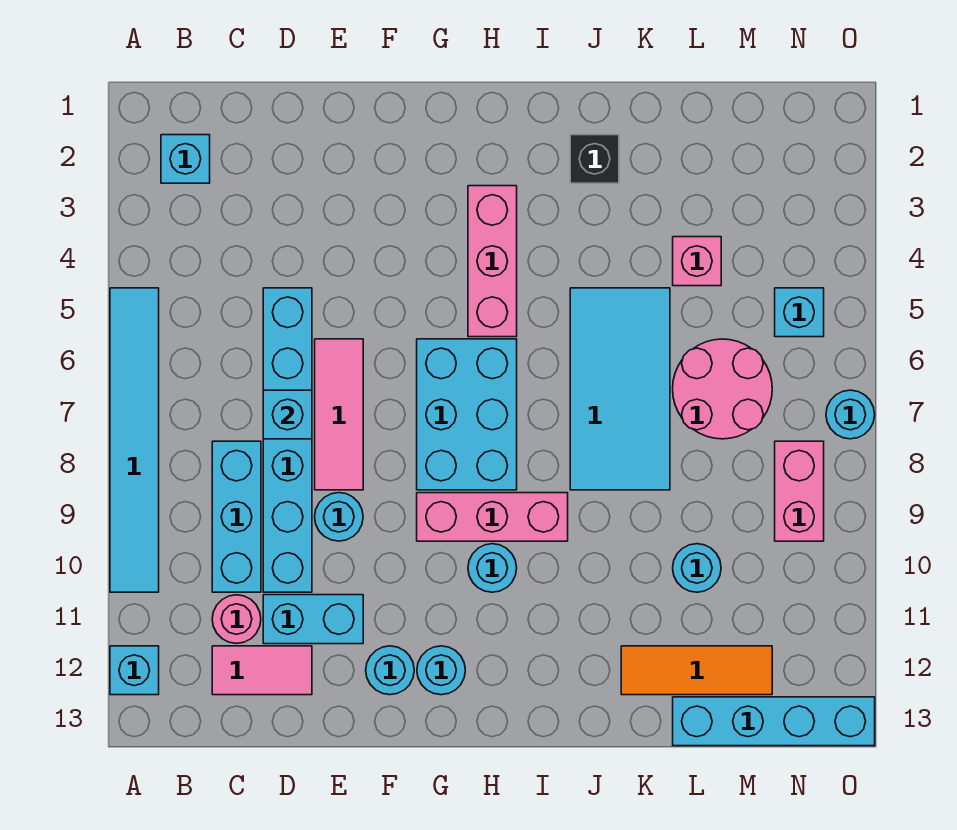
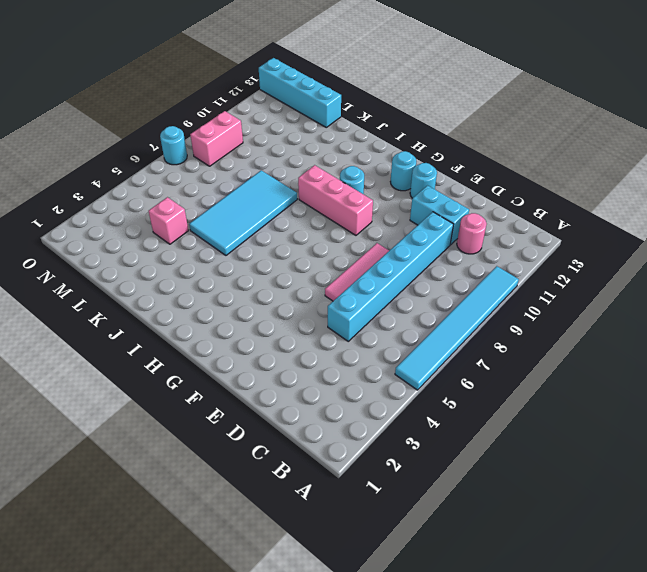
none -> cyan 1x1 brick [110,646,159,695]
none -> cyan 1x1 brick [161,135,210,183]
none -> cyan 1x3 brick [212,441,261,592]

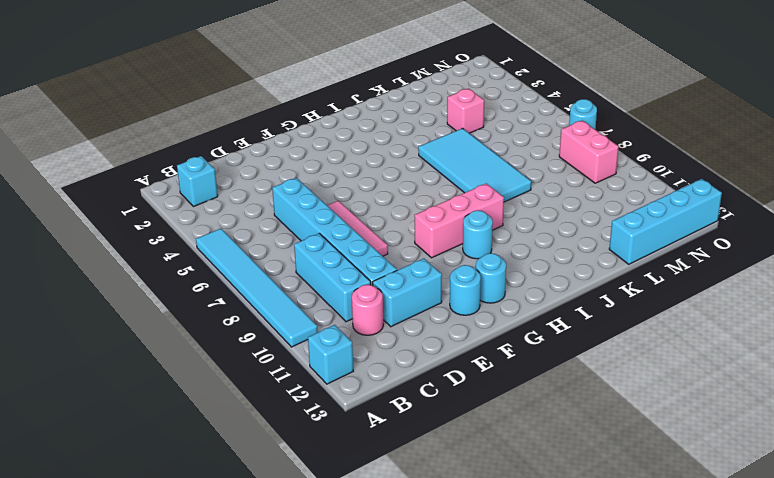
none -> pink 1x2 tile [212,646,312,695]
none -> cyan 1x1 round brick [315,493,363,541]
none -> cyan 2x3 brick [417,339,517,490]

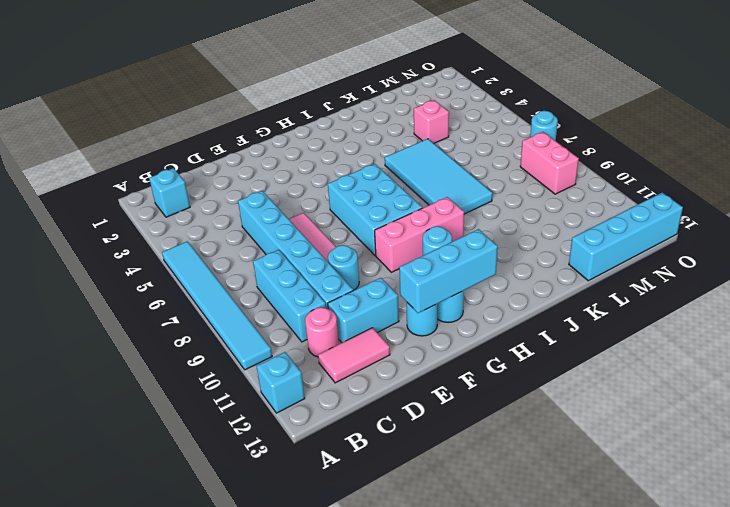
cyan 1x3 brick [399,229,498,313] -> none
none -> pink 1x3 brick [468,186,517,337]
none -> black 1x1 brick [570,135,619,183]
none -> orange 1x3 tile [621,646,772,695]

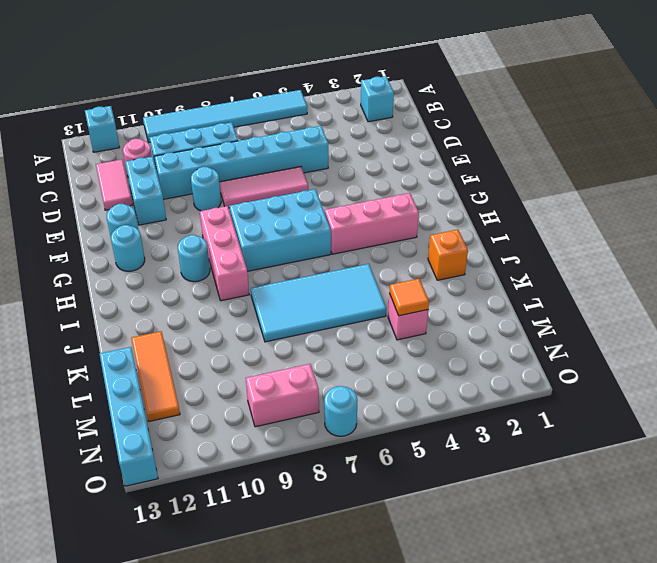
orange 1x1 brick [428,230,468,280] -> black 1x1 brick [570,135,619,183]
orange 1x1 tile [389,279,429,316] -> none
none -> pink 2x2 round brick [673,339,772,439]
none -> cyan 1x1 round brick [673,544,721,592]
none -> cyan 1x1 brick [775,288,824,337]

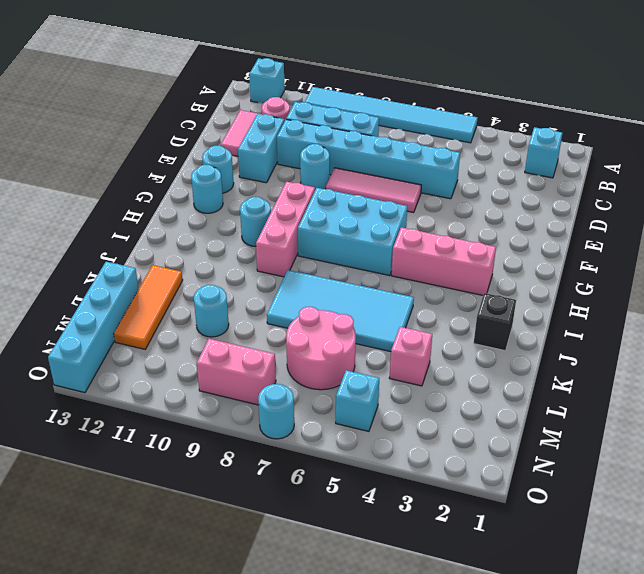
none -> cyan 1x1 brick [263,390,312,439]

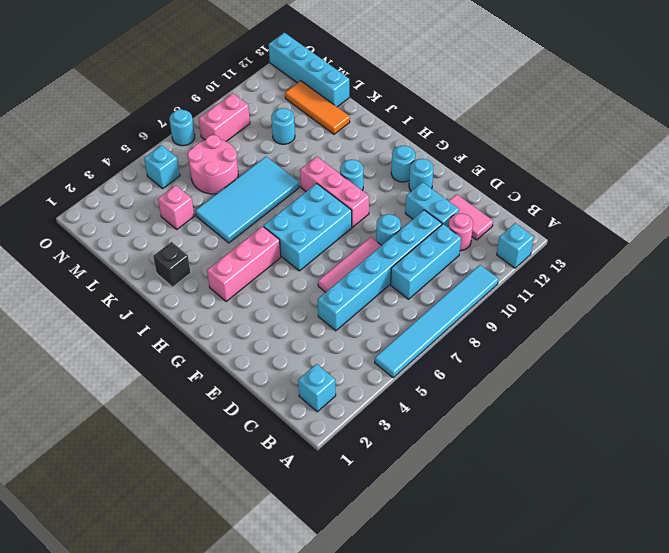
none -> cyan 1x1 brick [263,390,312,439]

